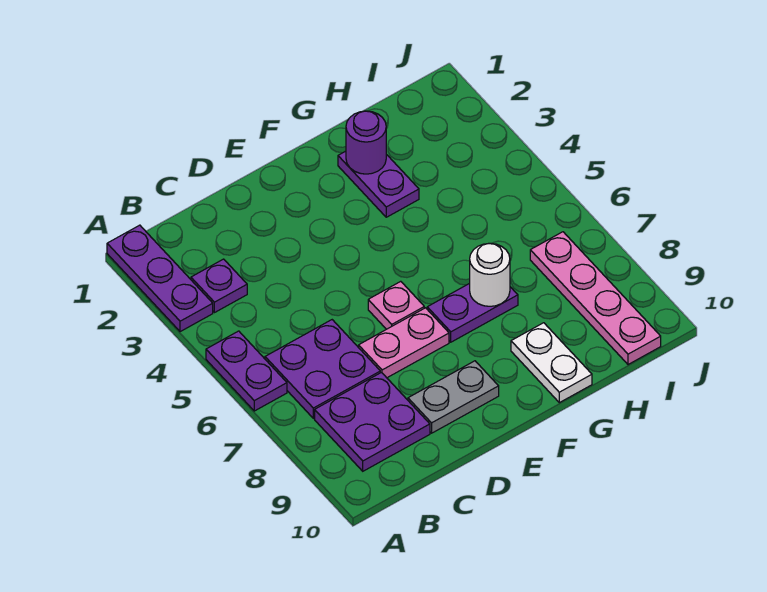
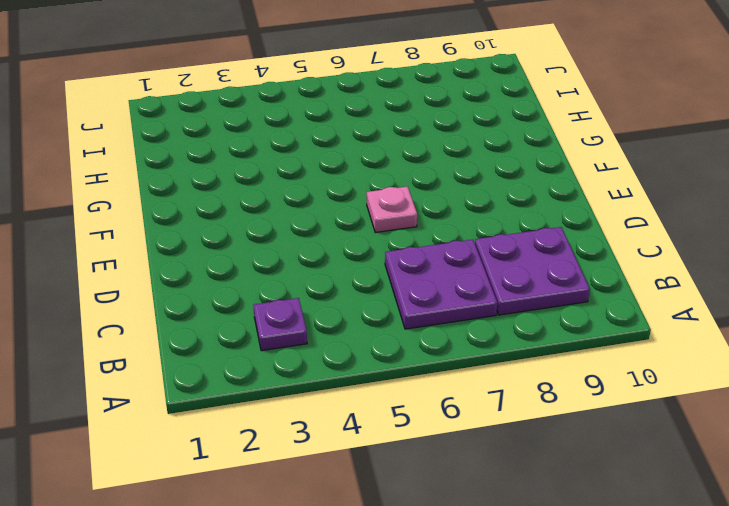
none -> purple 1x3 plate [107,225,213,332]
none -> purple 1x2 plate [206,331,287,411]
none -> pink 1x2 plate [359,308,449,378]

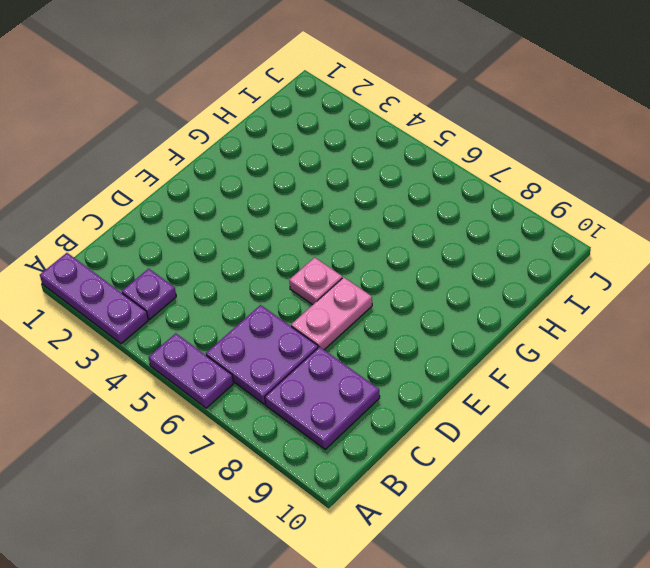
none -> grey 1x2 plate [408,361,499,433]
none -> purple 1x2 plate [427,283,518,342]
none -> purple 1x2 plate [338,151,419,217]

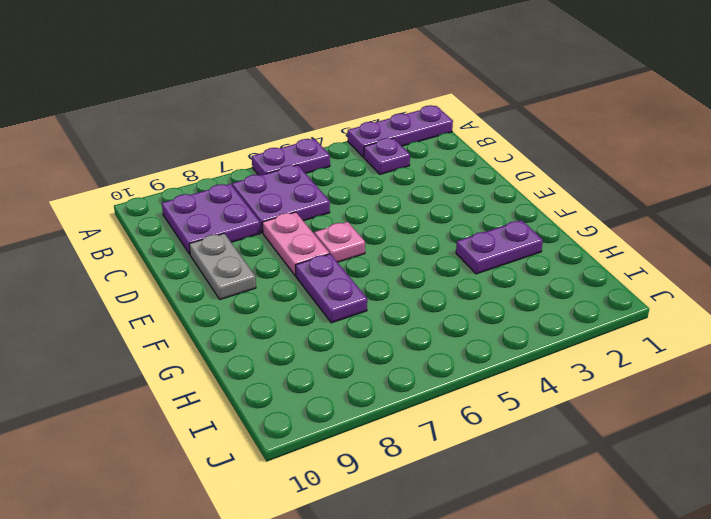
none -> white 1x2 plate [511,323,592,403]
none -> pink 1x4 plate [530,232,661,365]
none -> purple 1x1 round brick [346,111,386,174]

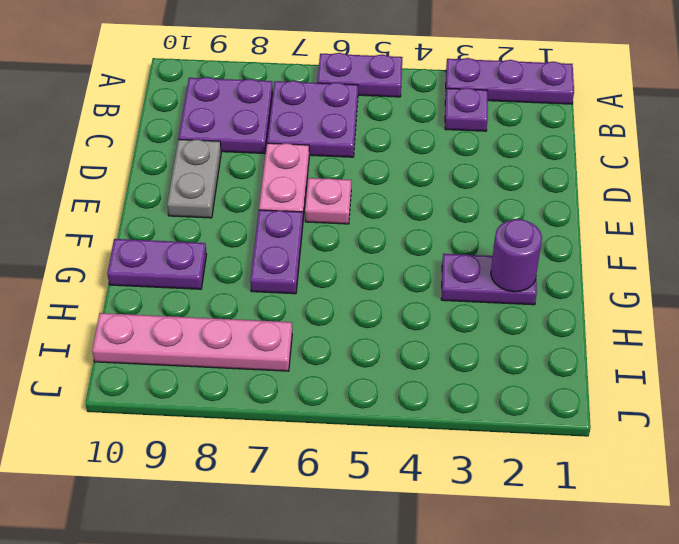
purple 1x2 plate [107,239,207,289] -> white 1x2 plate [511,323,592,403]
none -> white 1x1 round brick [470,243,510,306]

